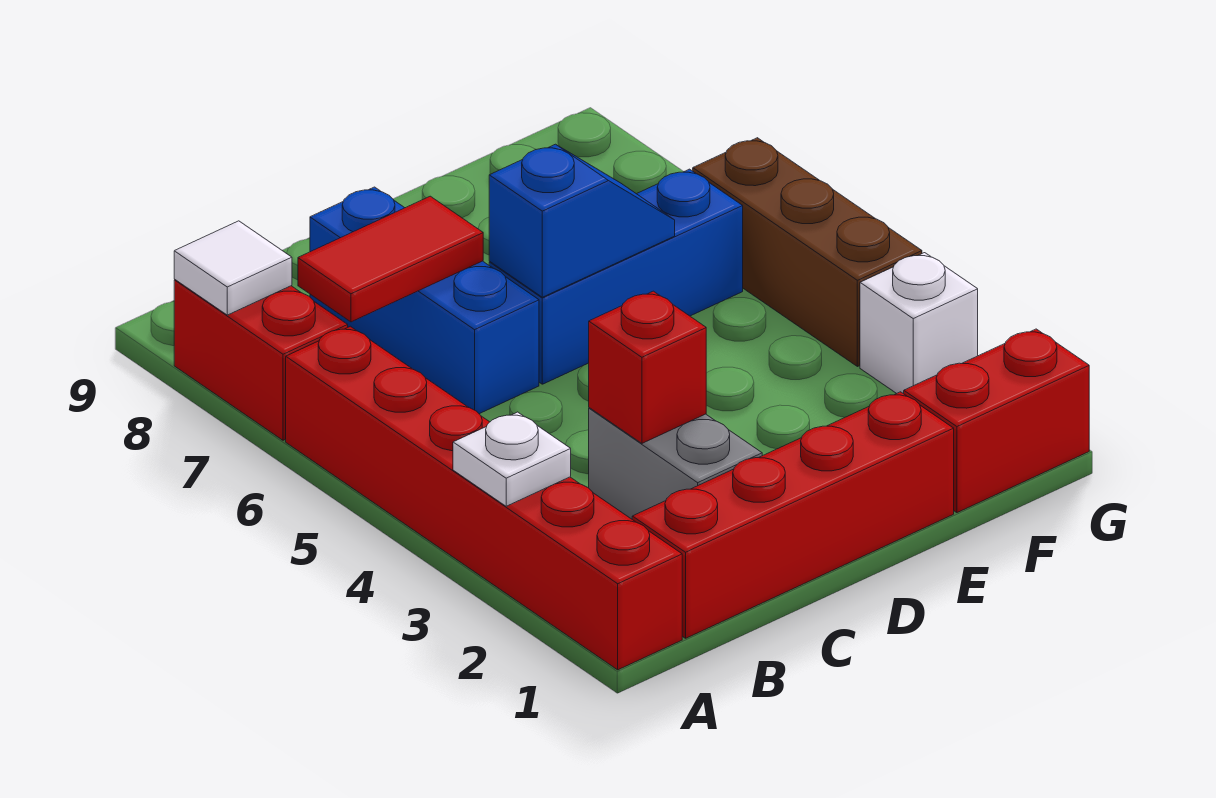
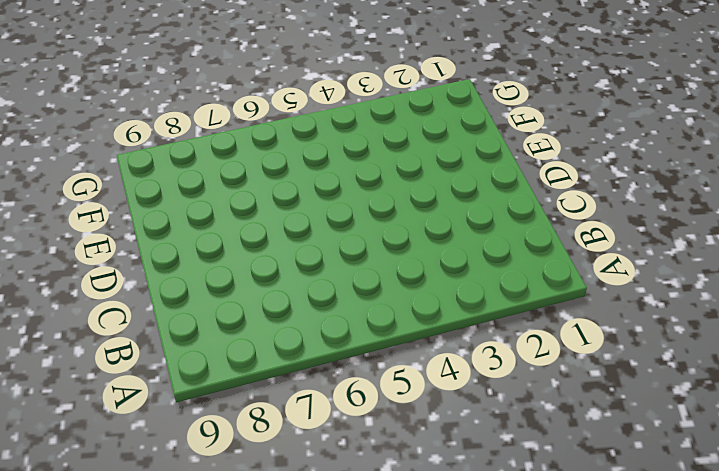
none -> red 1x6 brick [286,326,682,670]
none -> red 1x2 brick [174,280,348,440]
none -> red 1x4 brick [632,392,954,638]

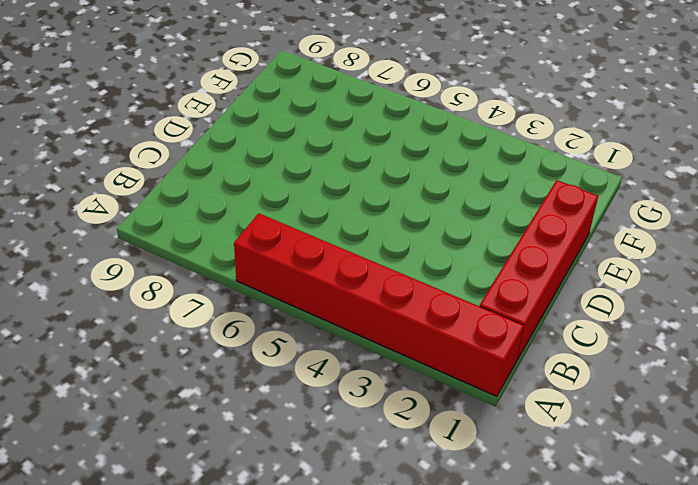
none -> red 1x2 brick [174,280,348,440]
none -> grey 1x2 brick [589,408,762,519]
none -> blue 1x3 brick [310,187,539,414]

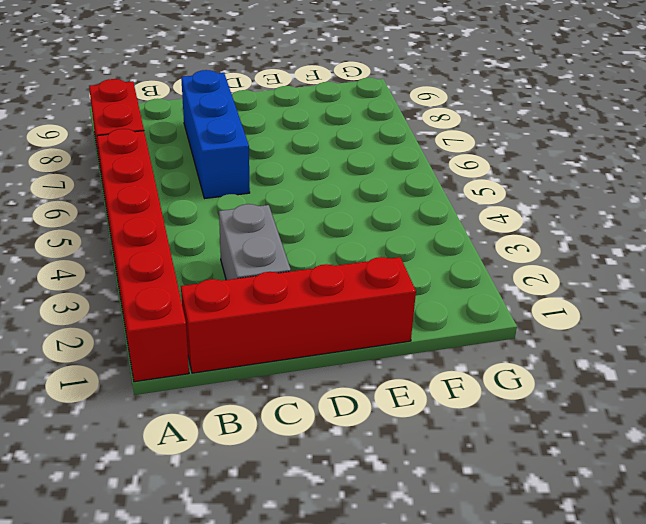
none -> blue 1x3 brick [489,169,743,384]
none -> red 1x2 brick [904,329,1089,513]
none -> white 1x1 brick [860,253,978,394]

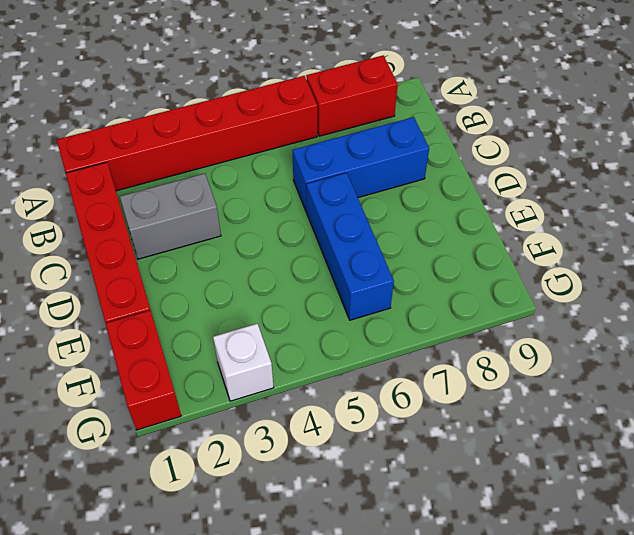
none -> brown 1x3 brick [693,138,922,367]
none -> white 1x1 plate [453,412,571,506]
none -> white 1x1 tile [174,221,292,315]

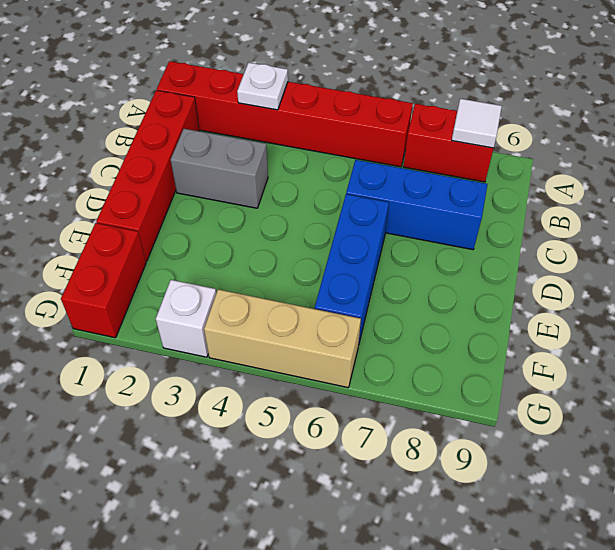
tan 1x3 brick [204,289,361,387] -> brown 1x3 brick [693,138,922,367]
none -> red 1x2 tile [298,196,483,322]
none -> red 1x1 brick [589,291,706,443]
none -> blue 1x2 slope [489,144,675,297]

